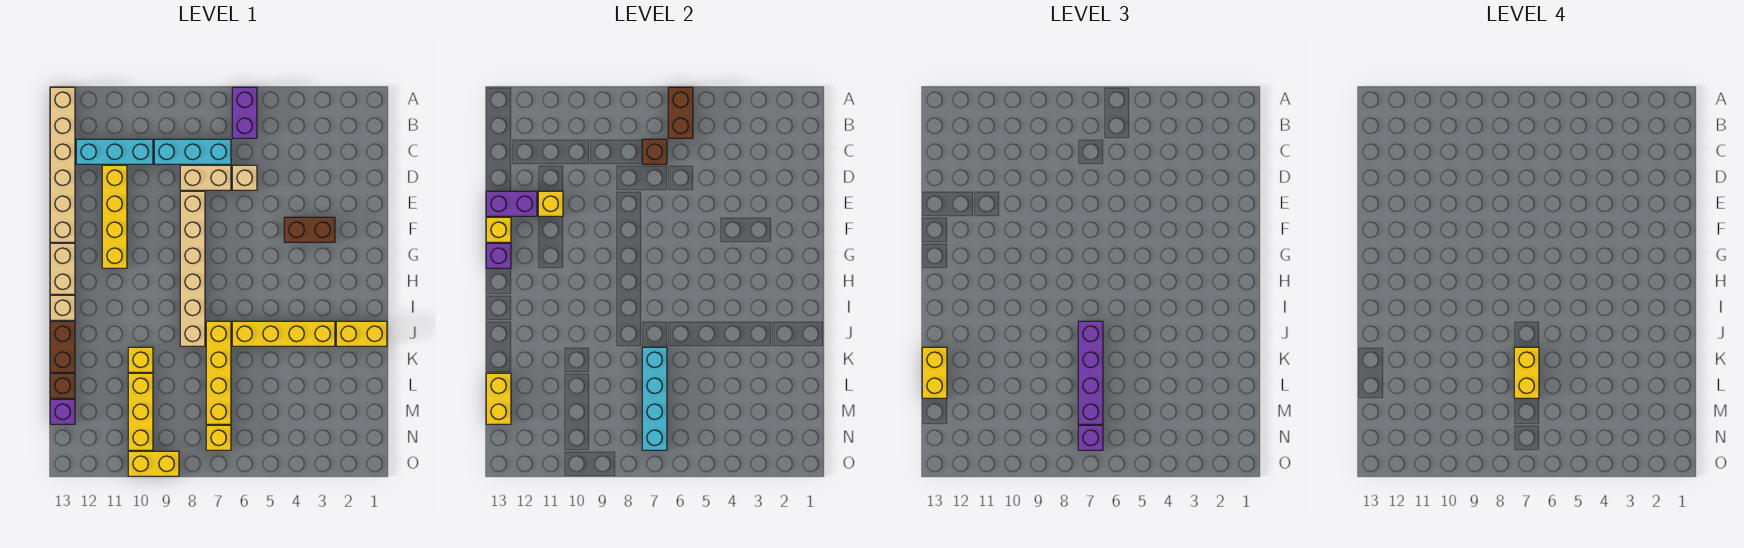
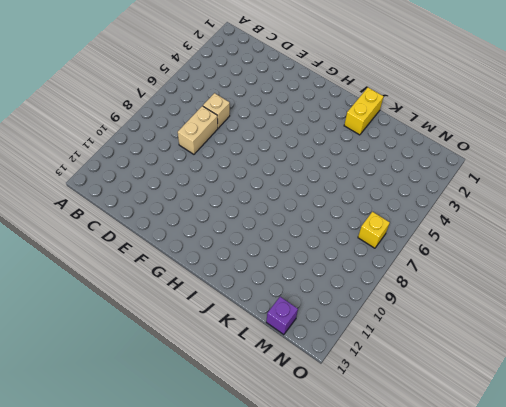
none -> purple 1x2 brick [232,87,257,138]
none -> tan 1x6 brick [50,87,75,242]
none -> cyan 1x3 brick [154,139,231,164]
none -> cyan 1x3 brick [76,139,153,164]

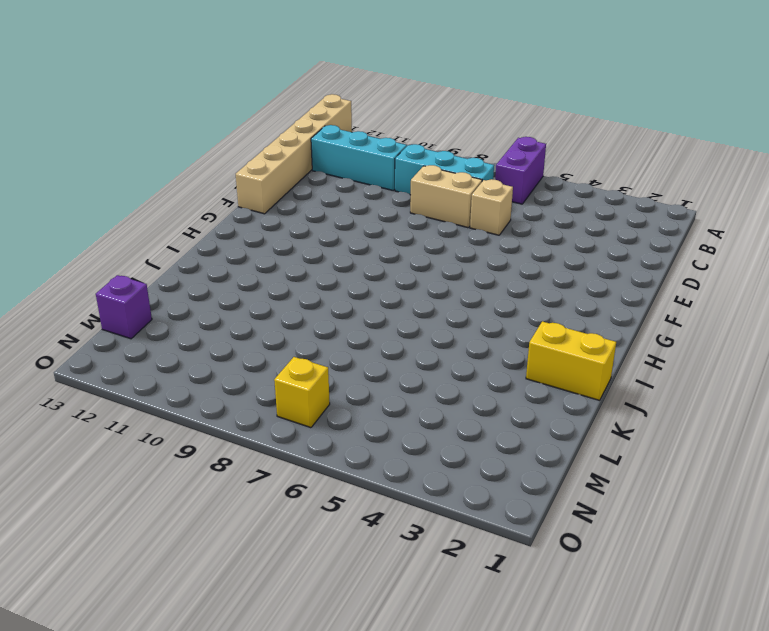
none -> yellow 1x4 brick [102,165,127,268]
none -> tan 1x6 brick [180,191,205,346]
none -> brown 1x2 brick [284,217,335,242]
none -> tan 1x2 brick [50,243,75,294]

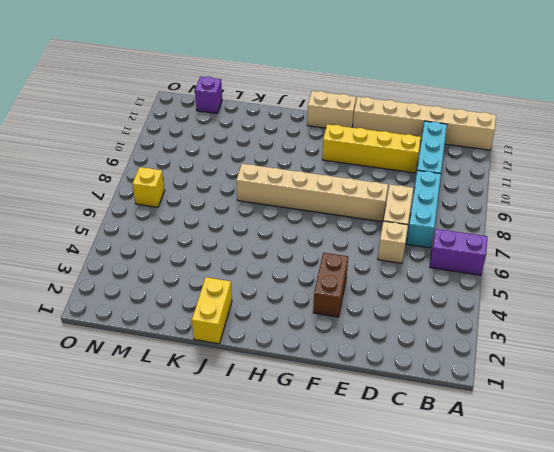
none -> tan 1x1 brick [50,295,75,320]
none -> yellow 1x4 brick [232,321,335,346]
none -> yellow 1x4 brick [206,321,231,424]
none -> brown 1x2 brick [50,321,75,372]

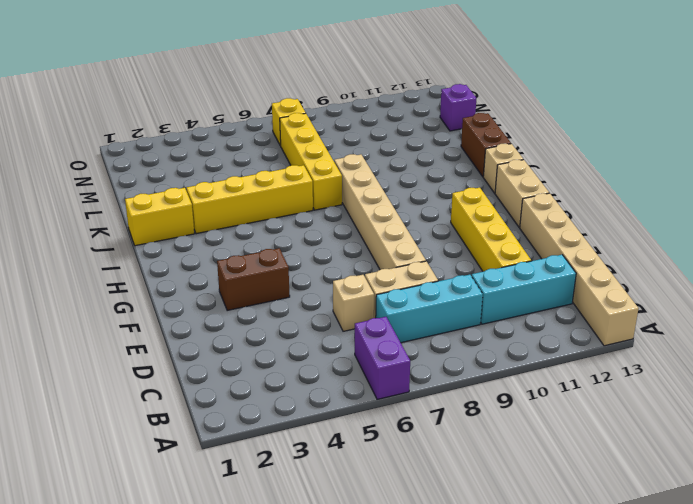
none -> yellow 1x1 brick [128,347,153,372]
none -> yellow 1x3 brick [128,373,153,450]
none -> brown 1x1 brick [50,373,75,398]
none -> yellow 1x2 brick [128,451,179,476]

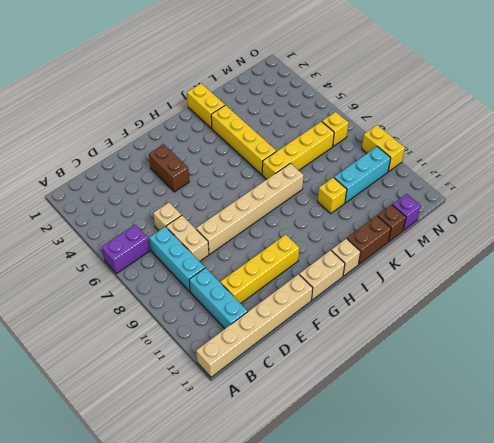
cyan 1x3 brick [334,147,391,203] -> yellow 1x3 brick [128,373,153,450]
none -> brown 1x2 brick [668,87,693,138]
none -> brown 1x1 brick [642,139,667,164]
none -> yellow 1x1 brick [538,191,563,216]
none -> purple 1x2 brick [486,191,537,216]

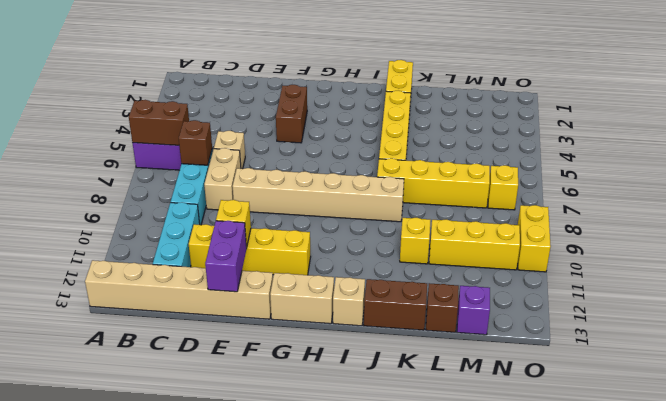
none -> yellow 1x1 brick [486,217,511,242]
none -> purple 1x1 brick [486,243,511,268]
none -> cyan 1x4 brick [642,347,667,450]
none -> yellow 1x2 brick [486,373,511,424]

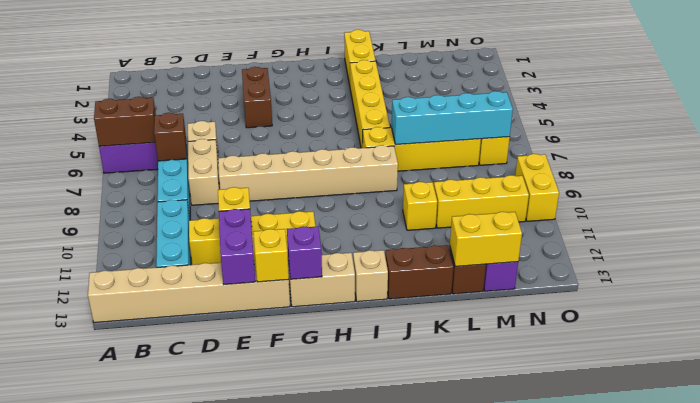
none -> purple 1x4 brick [1078,321,1103,424]
none -> yellow 1x2 brick [922,347,947,398]
none -> purple 1x1 brick [1078,425,1103,450]
none -> yellow 1x2 brick [1514,347,1539,398]

